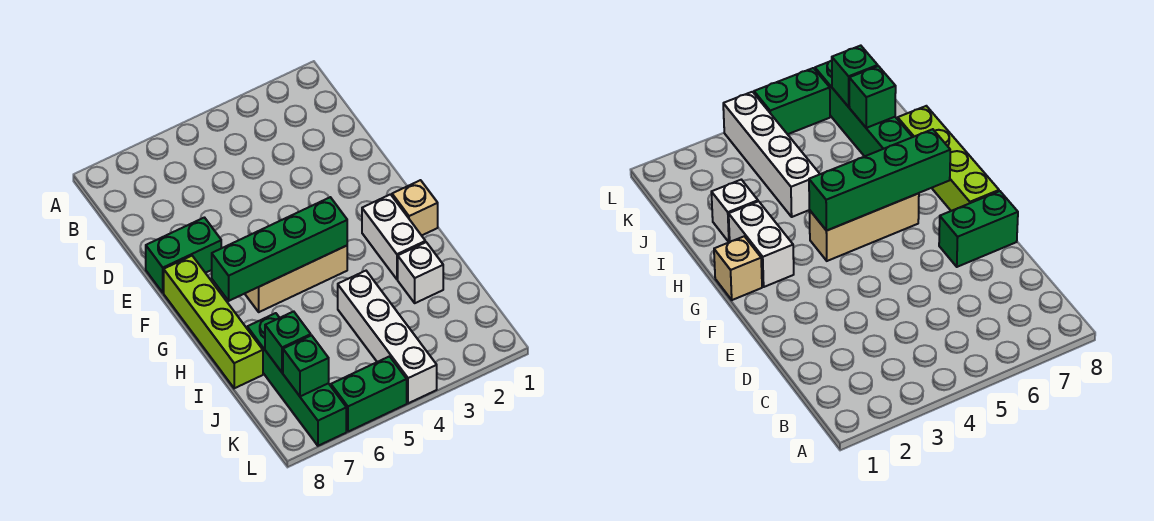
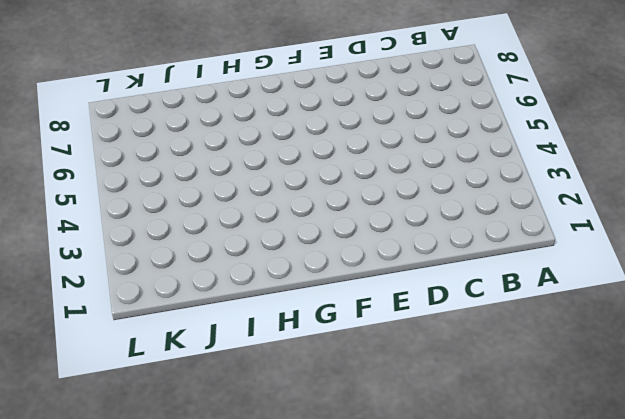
none -> green 1x2 brick [146,218,221,293]
none -> lime 1x4 brick [164,256,263,388]
none -> tan 1x1 brick [392,180,438,236]

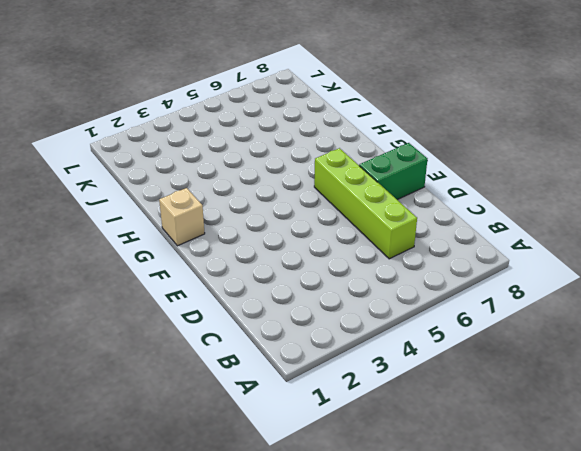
lime 1x4 brick [314,148,417,259] -> lime 1x4 brick moved to [164,256,263,388]
none -> white 1x2 brick [362,194,425,279]
none -> tan 1x3 brick [245,246,347,312]
none -> white 1x1 brick [398,242,443,303]

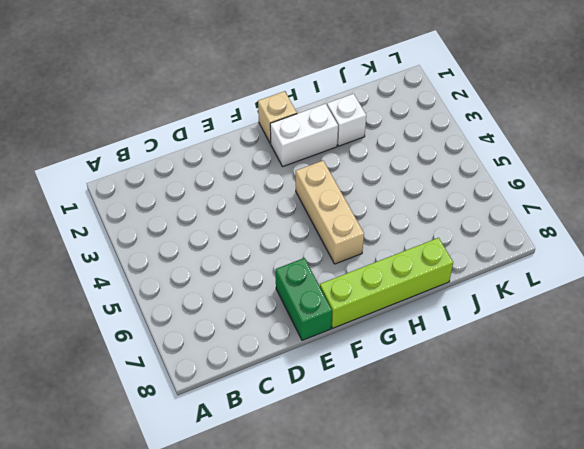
none -> white 1x4 brick [338,271,437,403]
none -> green 1x4 brick [247,313,346,446]
none -> green 1x2 brick [331,356,407,432]

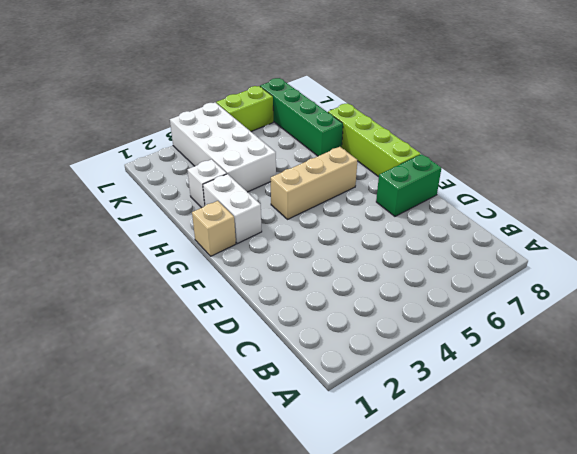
white 2x4 brick [170,102,276,192] -> white 1x4 brick [338,271,437,403]
lime 1x2 brick [216,86,273,131] -> green 1x2 brick [331,356,407,432]
none -> green 1x4 brick [212,197,347,301]
none -> green 1x1 brick [265,311,311,373]
none -> green 1x1 brick [283,335,329,396]

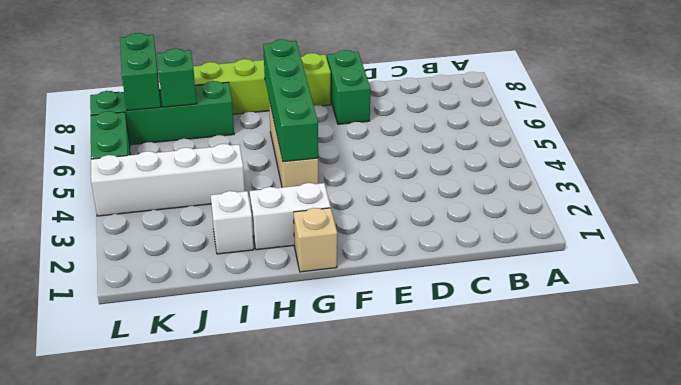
green 1x2 brick [120,33,161,111] -> green 1x1 brick [283,335,329,396]

